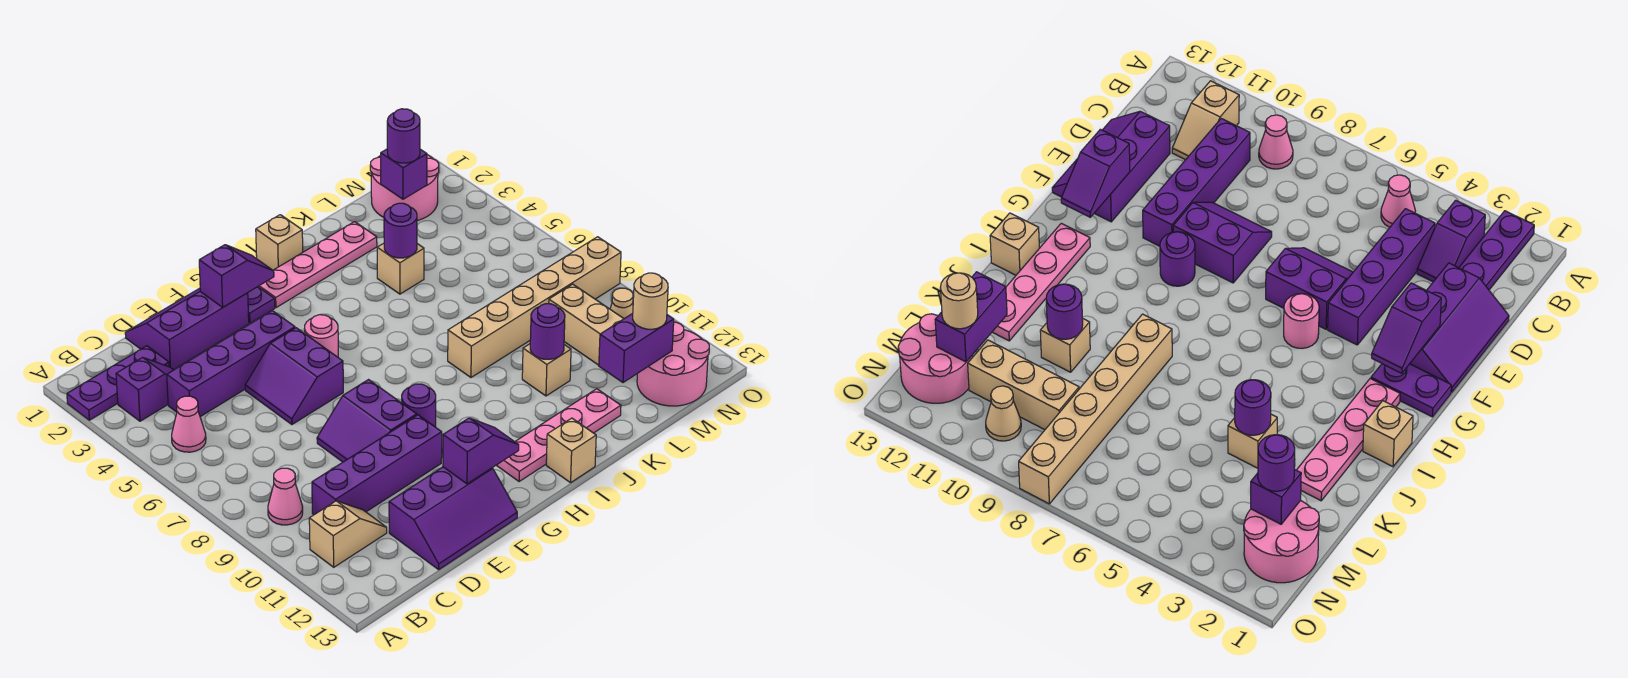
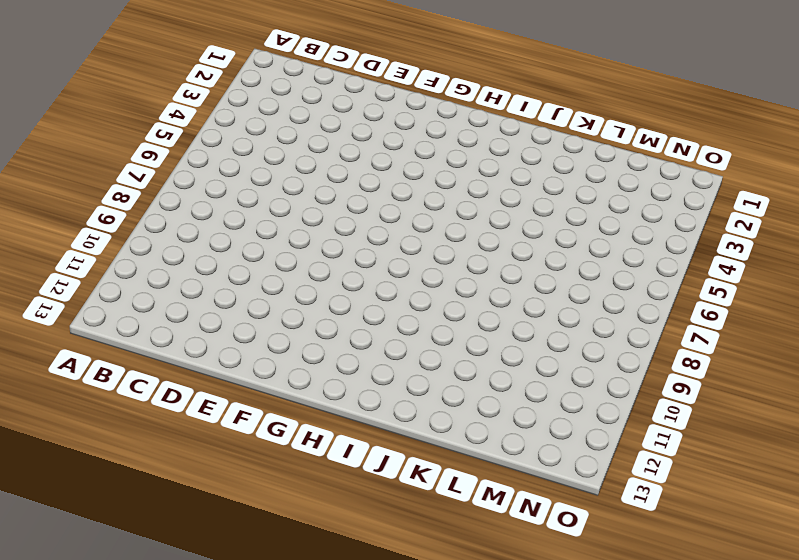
none -> purple 1x3 plate [67,346,169,420]
none -> purple 1x2 slope [116,357,173,421]
none -> pink 1x1 cone [172,396,206,452]
none -> pink 1x1 cone [268,468,303,525]

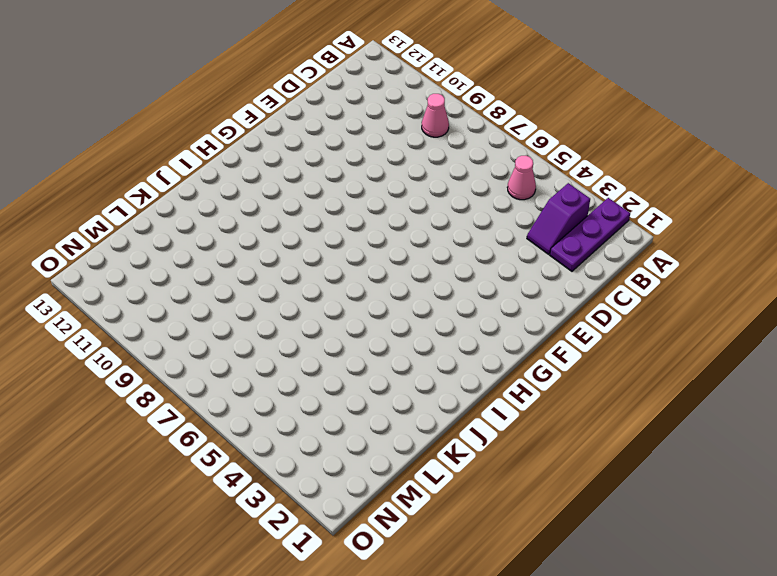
none -> tan 1x2 slope [309,501,387,567]
none -> purple 1x4 brick [167,311,295,417]
none -> purple 1x4 brick [312,415,442,515]
none -> purple 2x3 slope [125,288,249,370]

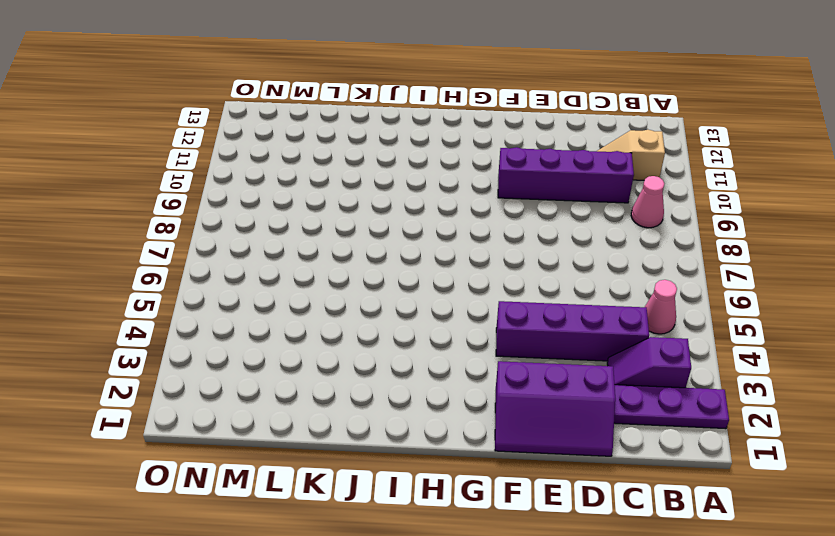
none -> purple 2x3 slope [389,467,517,570]
none -> purple 2x2 slope [245,328,343,425]
none -> purple 2x2 slope [317,380,417,462]
none -> purple 1x2 plate [248,287,275,323]

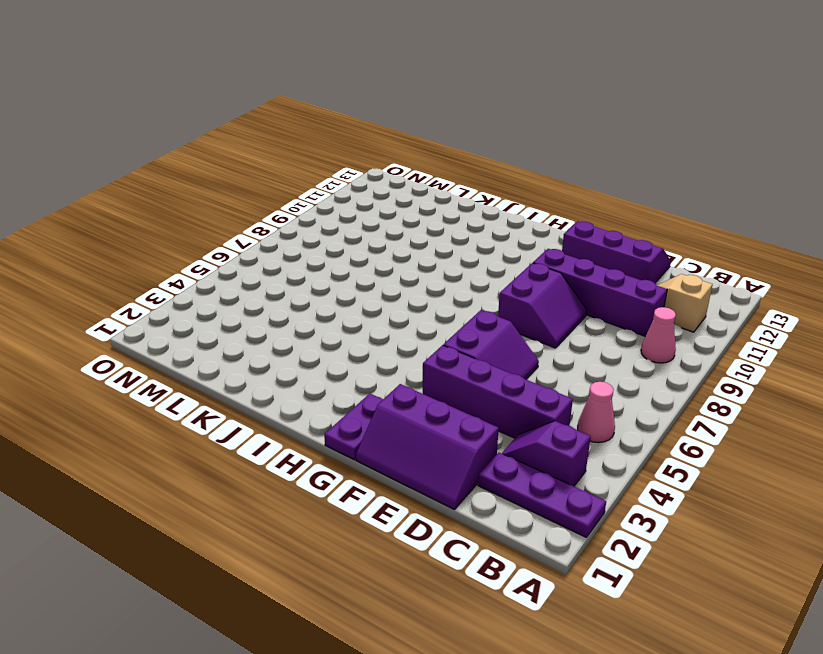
none -> pink 1x1 round brick [304,315,338,357]
none -> purple 1x1 round brick [402,384,436,427]
none -> pink 1x4 plate [258,222,377,308]
none -> pink 1x4 plate [496,389,621,481]

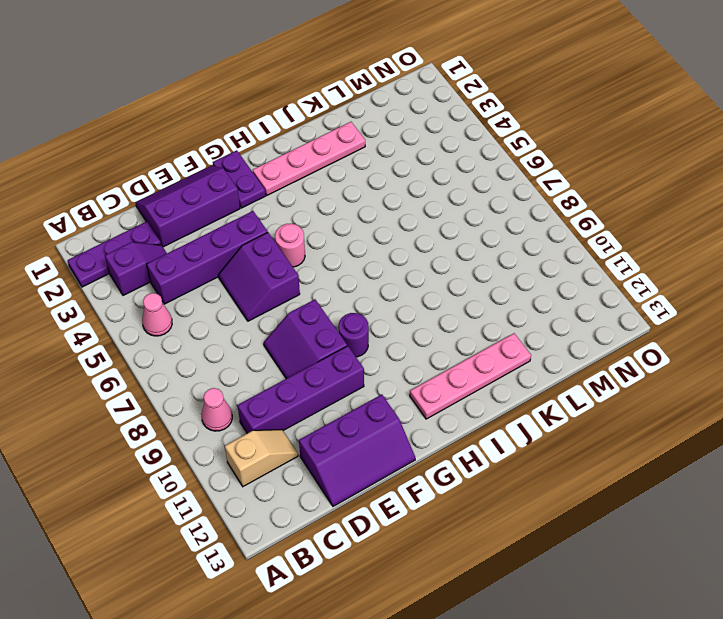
none -> tan 1x1 brick [256,215,303,270]
none -> tan 1x1 brick [546,418,596,483]
none -> tan 1x6 brick [448,237,621,377]
none -> tan 1x1 brick [377,243,424,294]

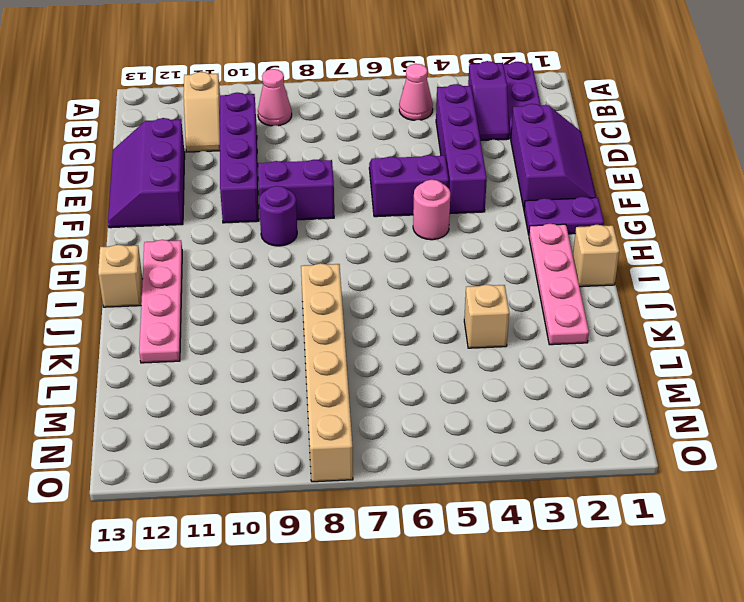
none -> tan 1x1 brick [522,344,571,396]
none -> pink 2x2 round brick [370,155,439,221]
none -> tan 1x3 brick [549,284,624,365]
none -> pink 2x2 round brick [637,322,709,406]

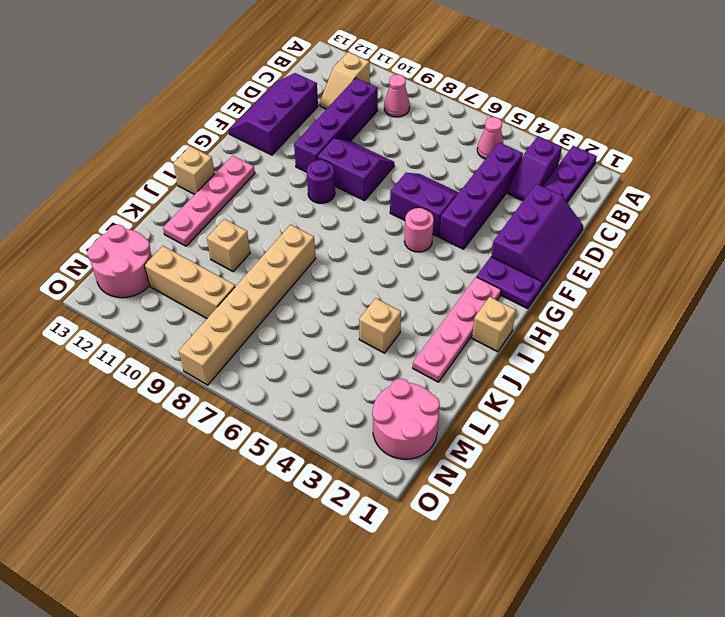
none -> tan 1x1 cone [610,288,633,319]
none -> purple 1x2 slope [199,245,274,307]
none -> purple 1x2 slope [443,418,519,484]
none -> purple 1x1 round brick [384,203,417,258]

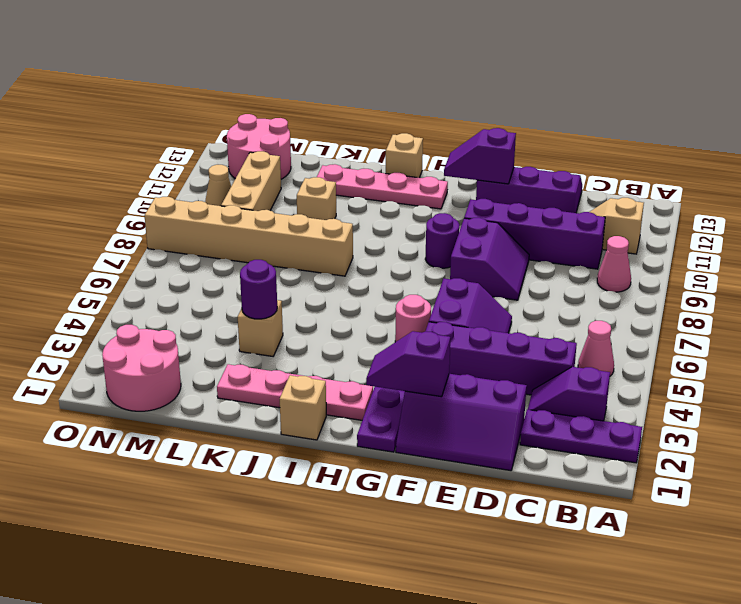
none -> purple 1x1 round brick [530,304,565,359]
none -> purple 1x2 brick [599,313,674,383]
none -> purple 1x1 brick [381,149,427,199]
none -> purple 1x1 round brick [387,109,420,163]

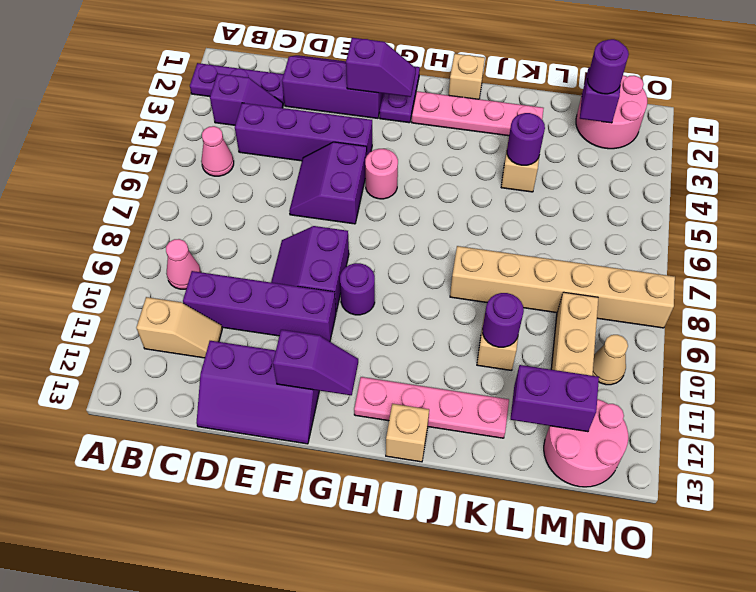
none -> tan 1x1 round brick [633,273,668,329]

